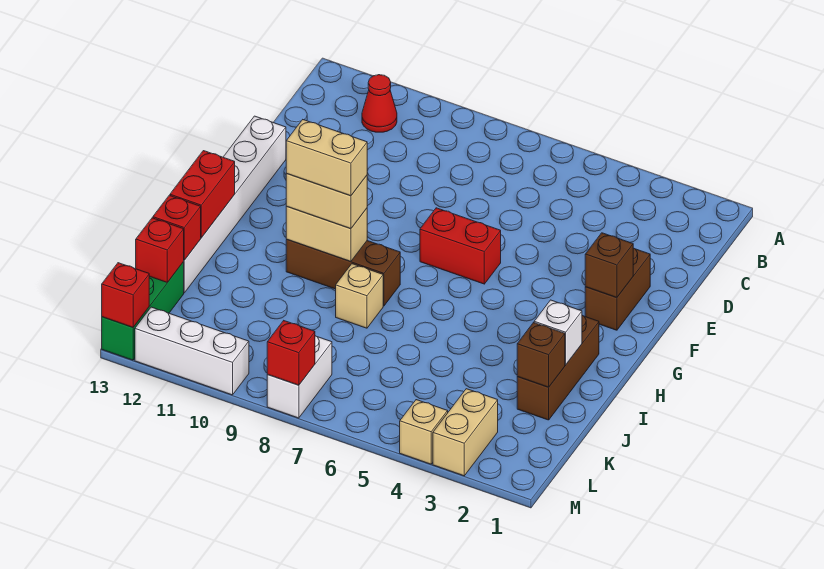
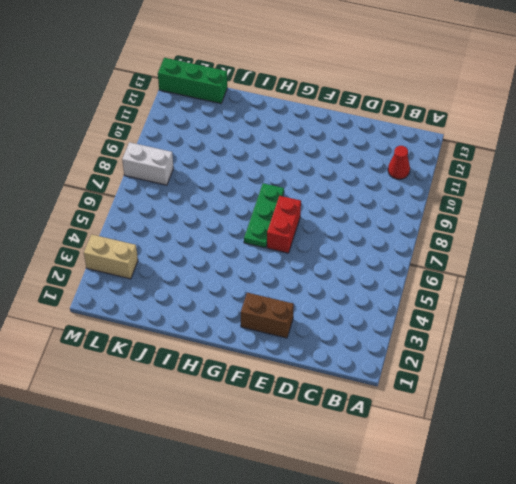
green 1x3 plate [244,183,284,248] -> none
none -> white 1x6 brick [183,116,286,293]
none -> brown 1x3 brick [517,315,599,420]
none -> brown 1x3 brick [286,240,400,306]

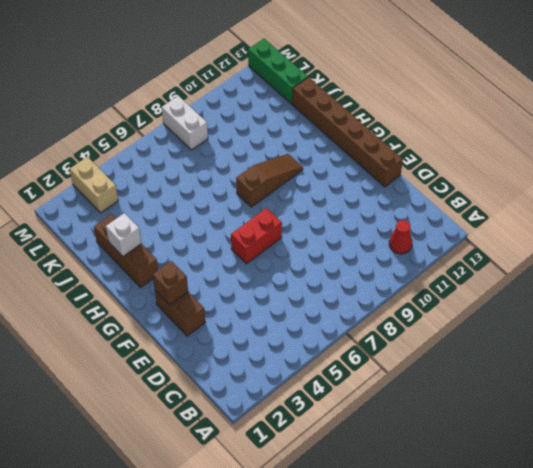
brown 1x6 brick [292,77,403,187] -> white 1x6 brick [183,116,286,293]
brown 1x3 slope [236,154,303,207] -> brown 1x3 brick [286,240,400,306]
none -> tan 1x1 brick [336,264,383,328]
none -> tan 1x1 brick [400,400,448,464]
none -> white 1x3 brick [135,307,249,395]

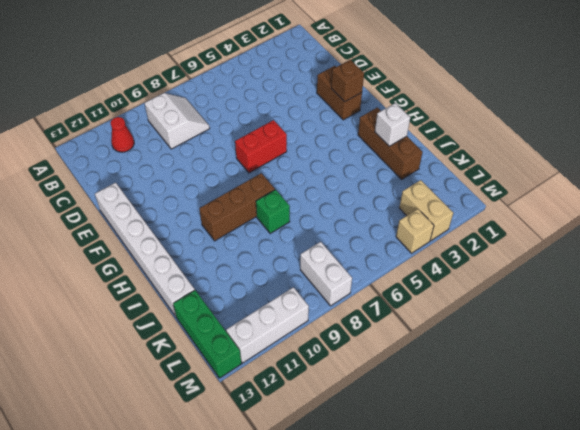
white 2x2 slope [145,93,210,149] -> none
green 1x1 brick [256,190,290,233] -> tan 1x1 brick [336,264,383,328]
none -> tan 1x2 brick [286,207,367,262]
none -> red 1x2 brick [170,151,235,238]
none -> brown 1x1 brick [517,323,565,387]

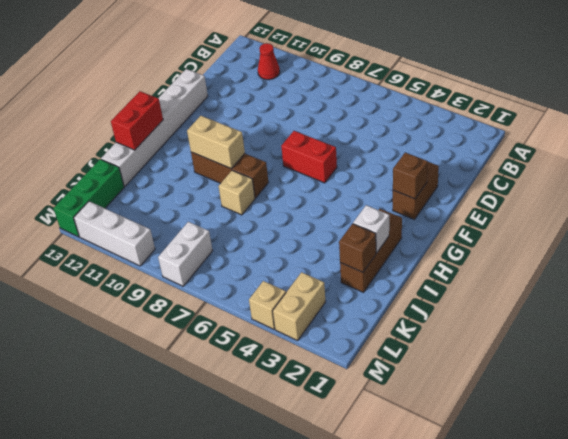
none -> red 1x1 brick [153,195,201,260]
none -> red 1x1 brick [136,218,184,282]
none -> red 1x1 brick [267,321,315,385]

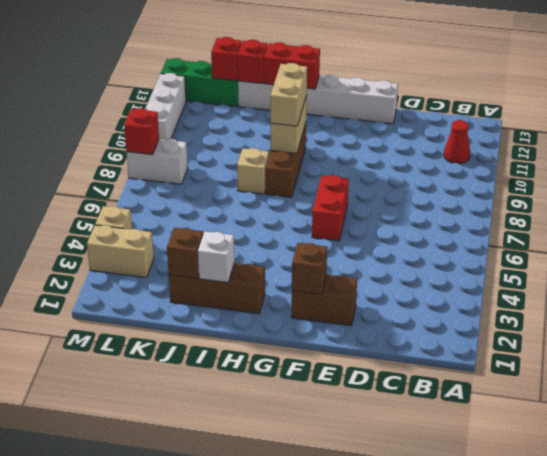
none -> red 1x1 brick [102,263,149,327]
none -> tan 1x2 brick [286,120,367,196]

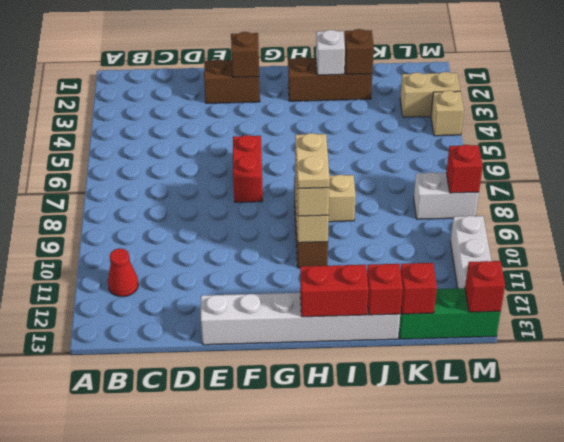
tan 1x2 plate [295,133,330,189] -> tan 1x2 brick [286,120,367,196]

